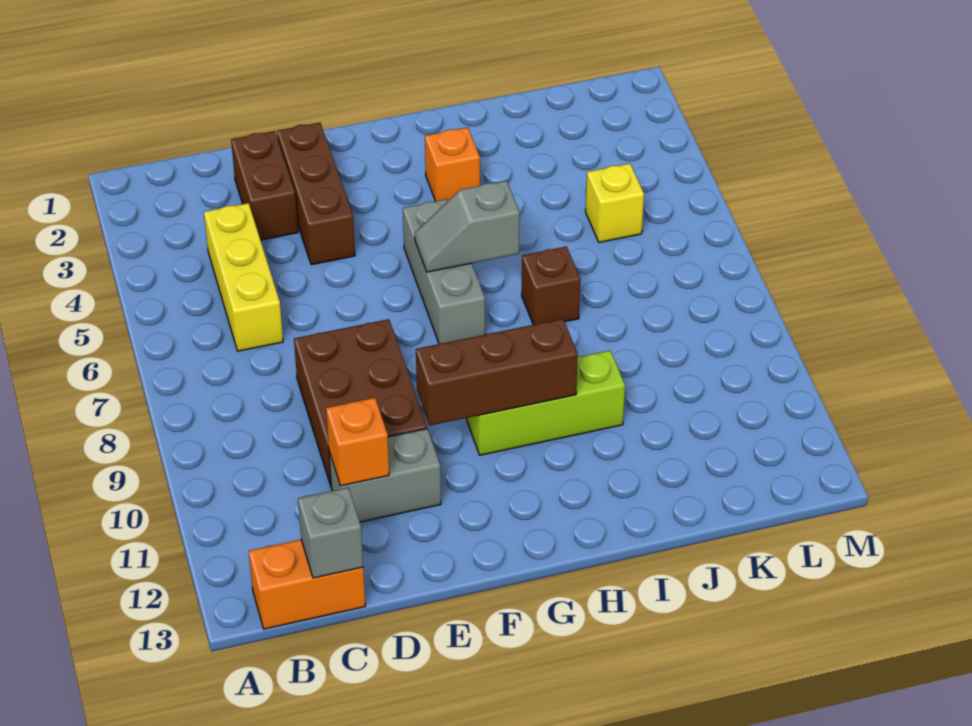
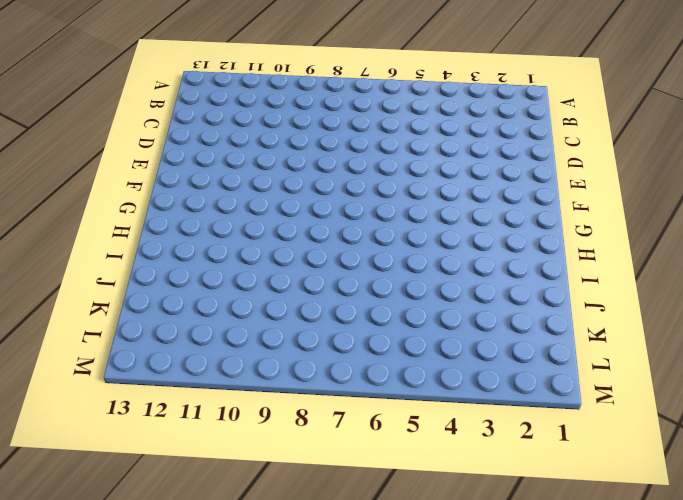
none -> orange 1x2 brick [249,540,365,629]
none -> yellow 1x3 brick [204,203,283,351]
none -> brown 1x2 brick [231,131,298,240]

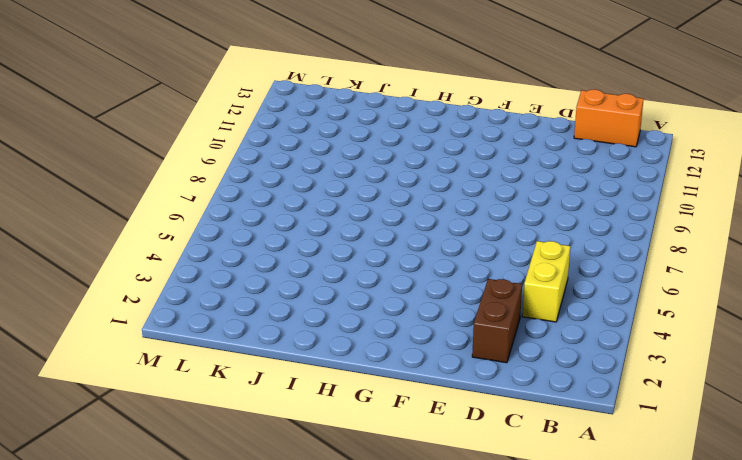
yellow 1x2 brick [522,241,570,322] -> yellow 1x3 brick [204,203,283,351]
none -> brown 2x3 brick [294,319,427,486]
none -> grey 1x2 brick [329,429,441,522]
none -> brown 1x3 brick [277,123,355,265]

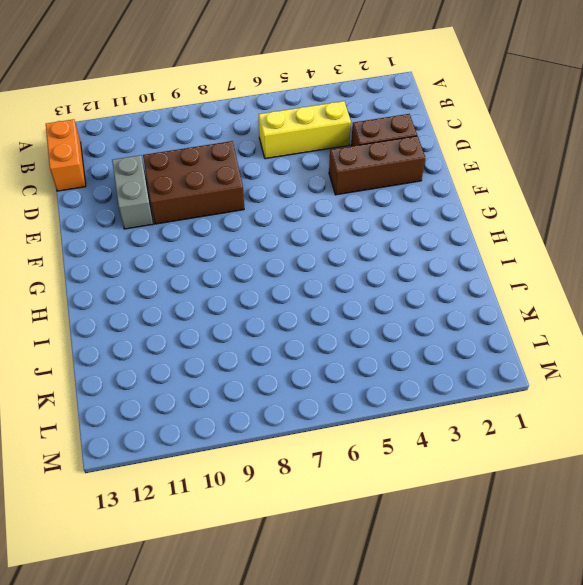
none -> grey 1x3 brick [403,199,485,344]
none -> lime 1x3 brick [467,351,625,455]
none -> orange 1x1 brick [425,127,480,201]

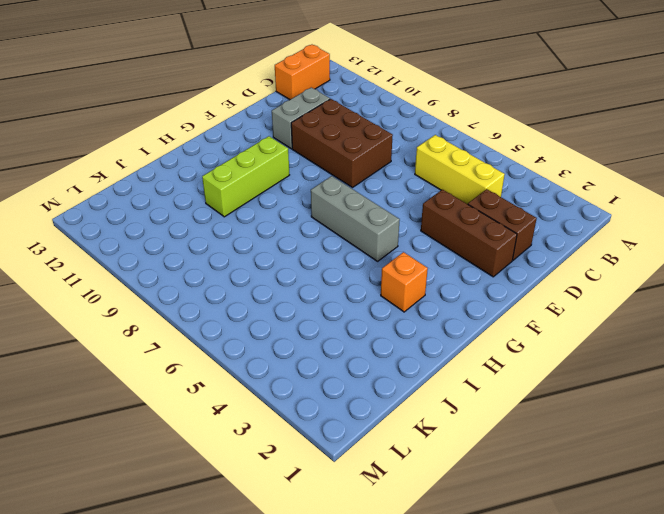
none -> brown 1x1 brick [522,247,580,325]
none -> yellow 1x1 brick [586,164,644,242]
none -> grey 1x1 brick [298,488,363,578]

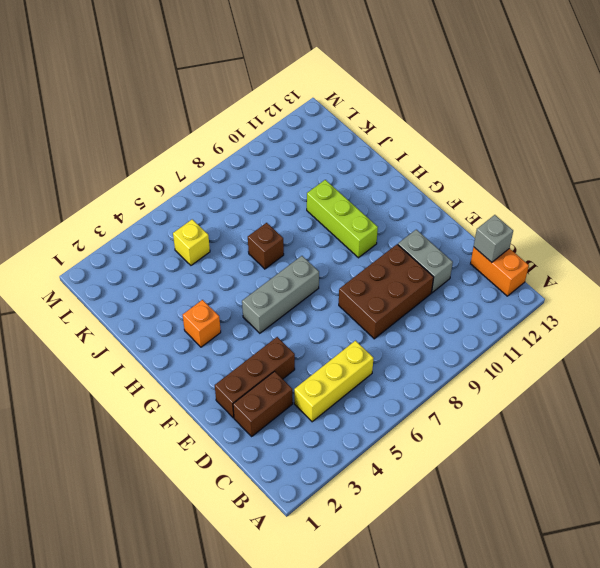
none -> orange 1x1 brick [326,398,389,486]
none -> brown 1x3 brick [416,319,578,426]
none -> grey 1x2 slope [415,181,520,272]

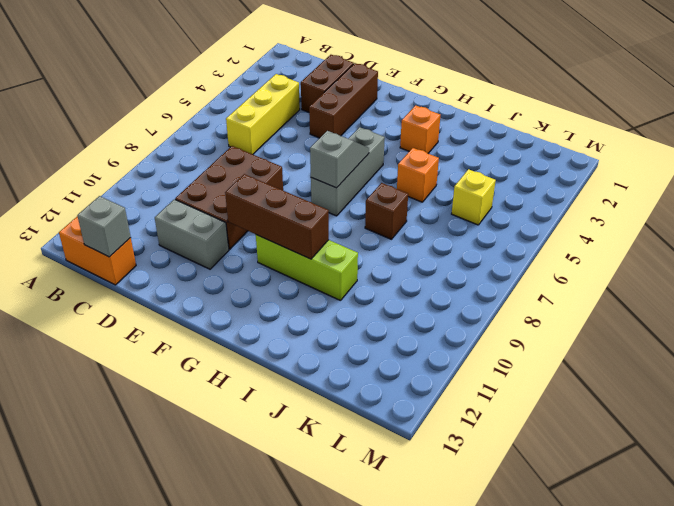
grey 1x2 slope [310,131,369,188] -> grey 1x2 slope turned to [415,181,520,272]
orange 1x1 brick [397,148,439,202] -> orange 1x1 brick moved to [326,398,389,486]

